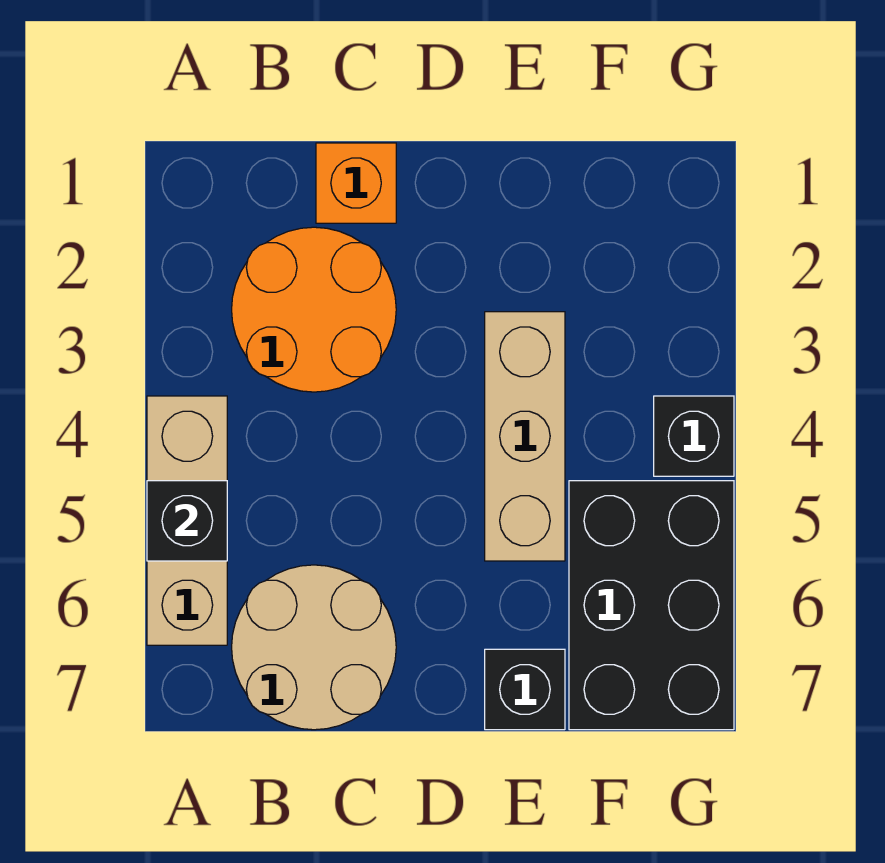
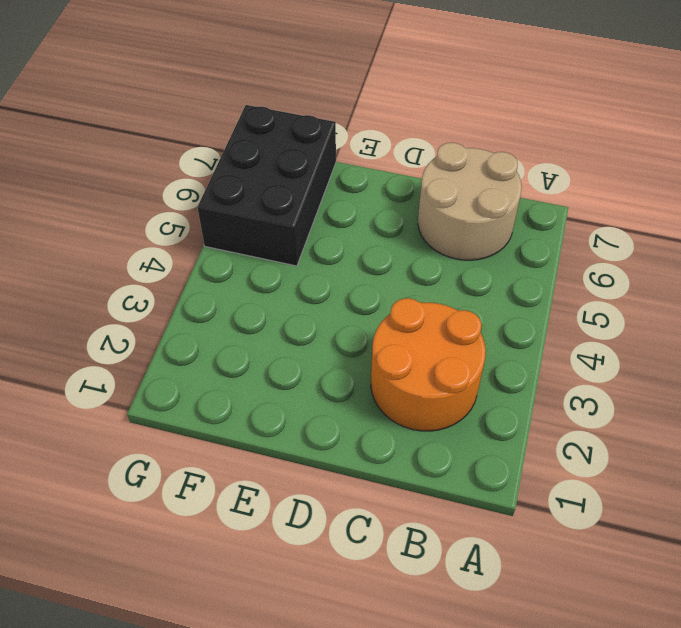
none -> tan 1x3 brick [147,396,227,645]
none -> orange 1x1 brick [316,143,396,223]

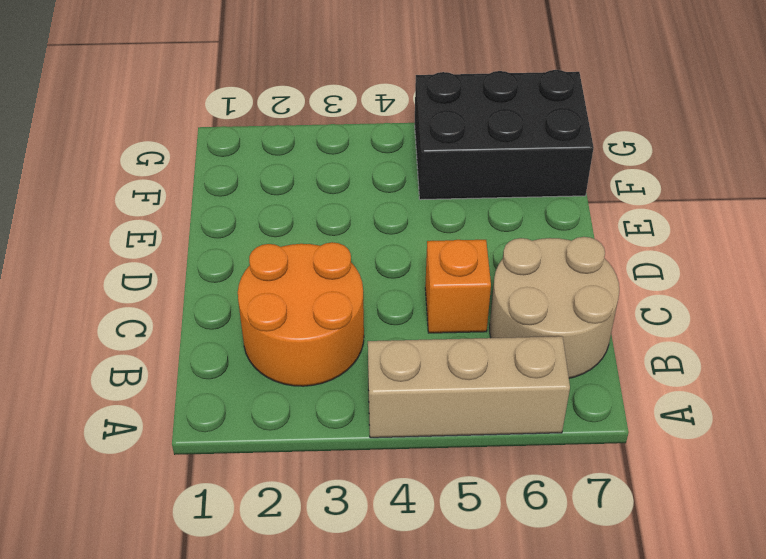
orange 1x1 brick [425,240,491,333] -> orange 1x1 brick moved to [316,143,396,223]
none -> tan 1x3 brick [485,312,565,561]
none -> black 1x1 brick [485,649,565,730]

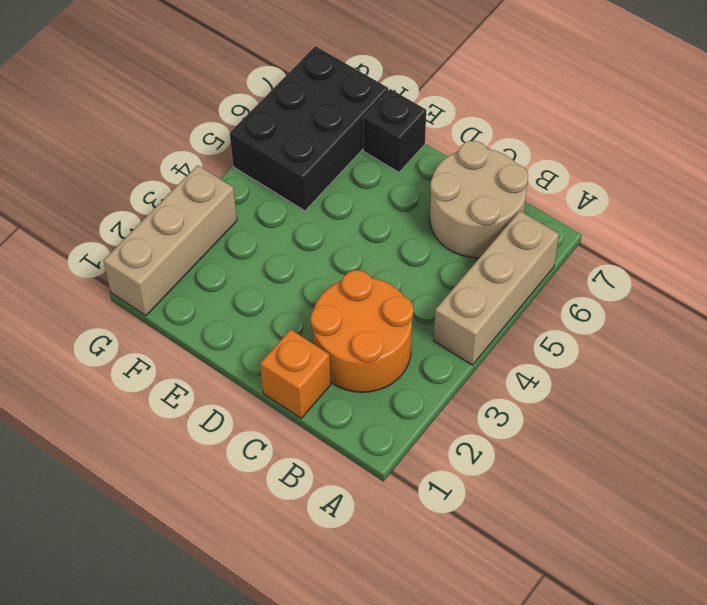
tan 1x3 brick [103,165,237,316] -> tan 1x3 brick moved to [485,312,565,561]
none -> black 1x1 brick [654,396,734,476]
none -> black 1x1 brick [147,481,227,561]

